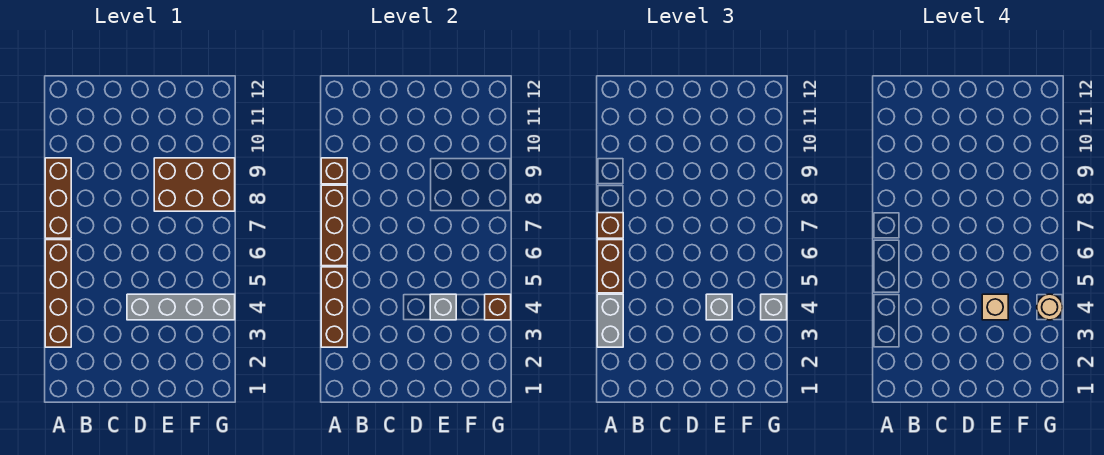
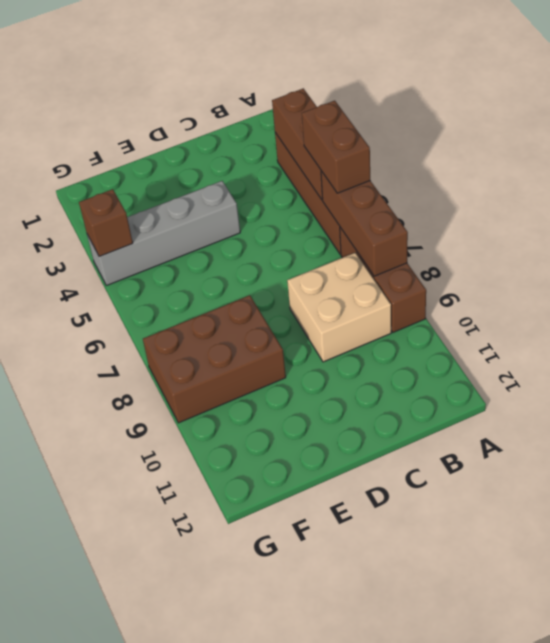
tan 2x2 brick [287,253,391,362] -> none
none -> brown 1x1 brick [321,158,347,184]
none -> grey 1x1 brick [430,294,456,320]
none -> grey 1x2 brick [597,294,623,347]

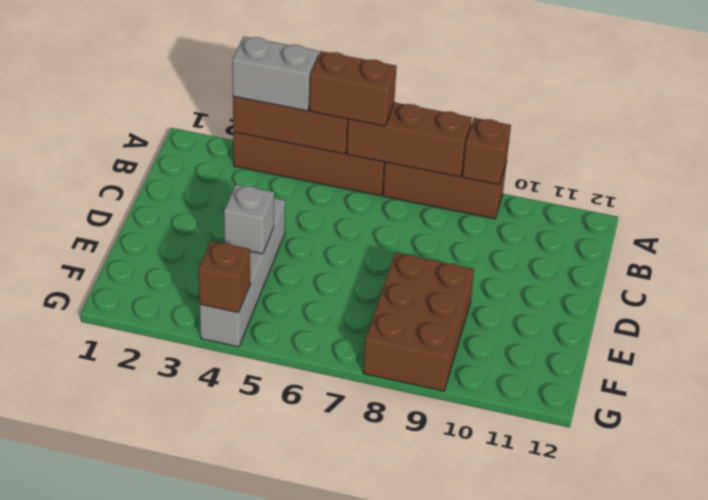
none -> brown 1x1 brick [597,213,623,238]
none -> grey 1x1 brick [706,294,732,320]
none -> grey 1x1 brick [761,294,787,320]

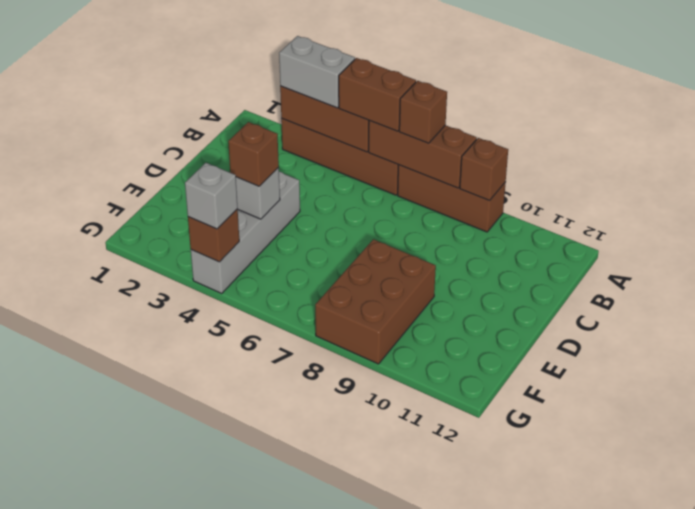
brown 1x1 brick [228,122,279,186] -> grey 1x1 brick [706,294,732,320]
none -> tan 1x1 brick [982,294,1008,320]
none -> tan 1x1 round brick [1037,294,1063,320]

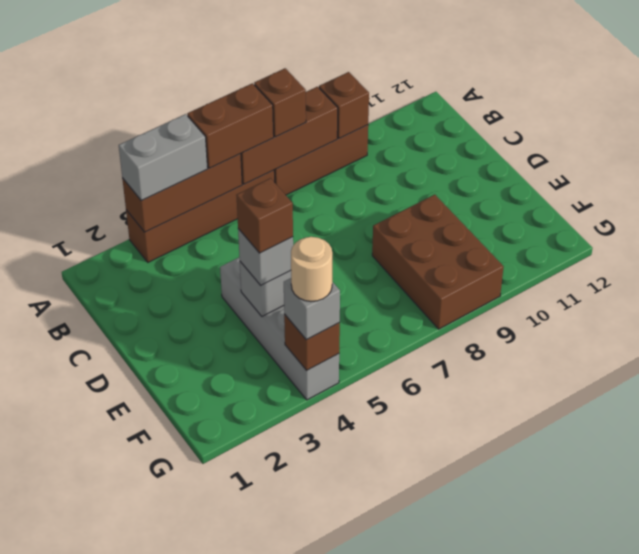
brown 1x1 brick [236,178,293,253] -> tan 1x1 brick [982,294,1008,320]

